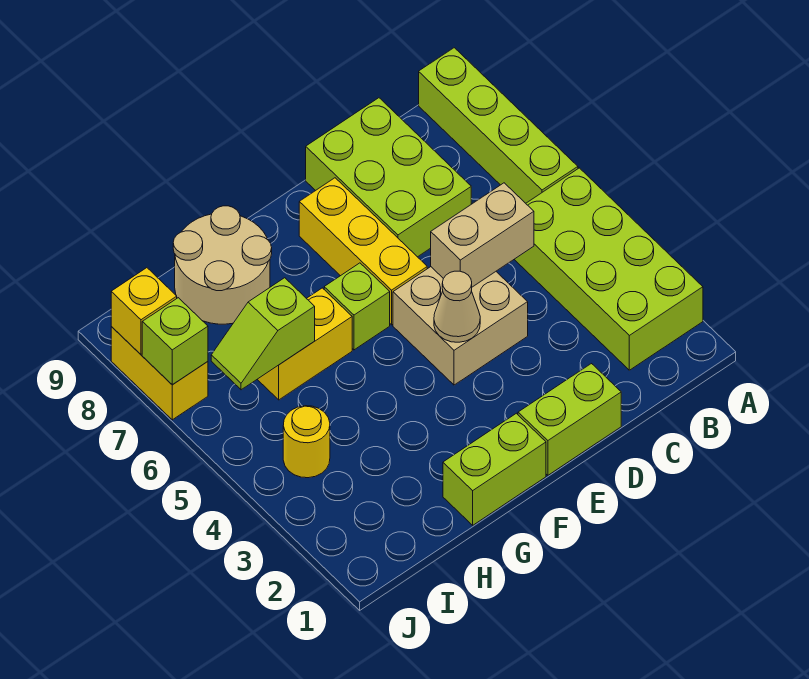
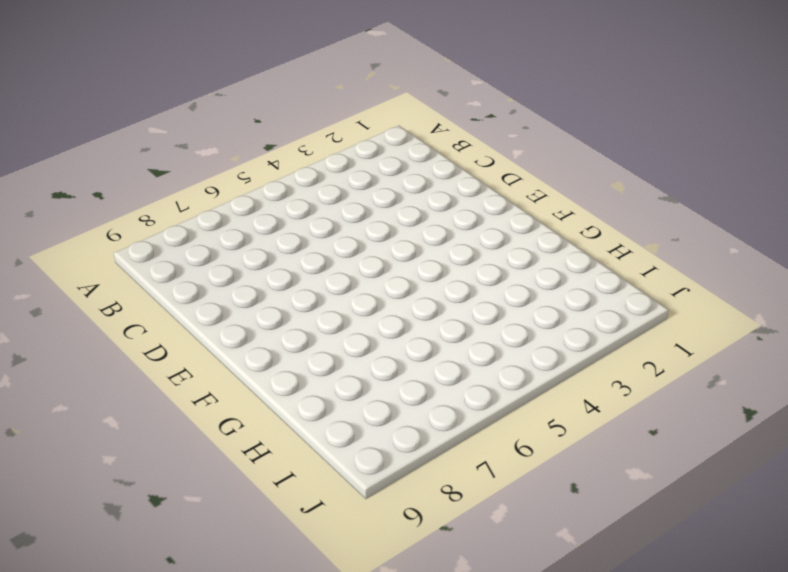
none -> lime 2x4 brick [514,168,703,370]
none -> lime 1x4 brick [419,48,578,203]
none -> lime 2x3 brick [306,98,471,257]

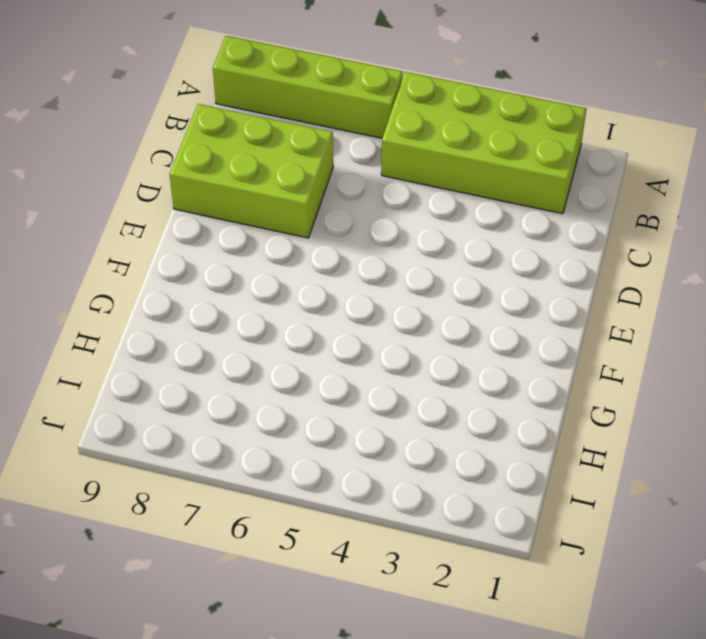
none -> lime 1x2 brick [518,364,621,475]
none -> tan 2x2 brick [393,267,528,385]
none -> yellow 1x3 brick [299,178,427,325]

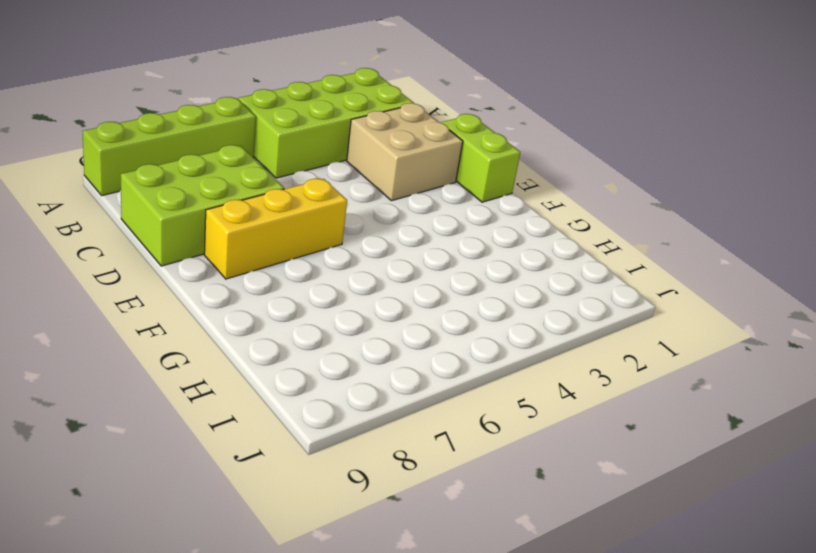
tan 2x2 brick [347,103,463,201] -> tan 2x2 brick moved to [393,267,528,385]
none -> lime 1x2 brick [443,413,546,525]
none -> lime 1x1 brick [324,263,390,350]
none -> yellow 1x2 brick [257,288,352,400]

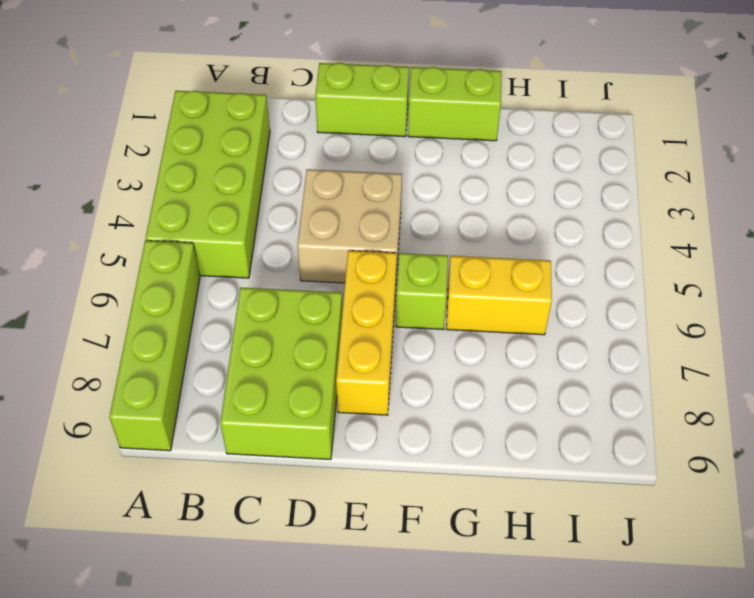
none -> tan 2x2 round brick [173,206,272,324]
none -> yellow 1x1 round brick [283,406,330,478]
none -> yellow 1x2 brick [111,327,208,420]

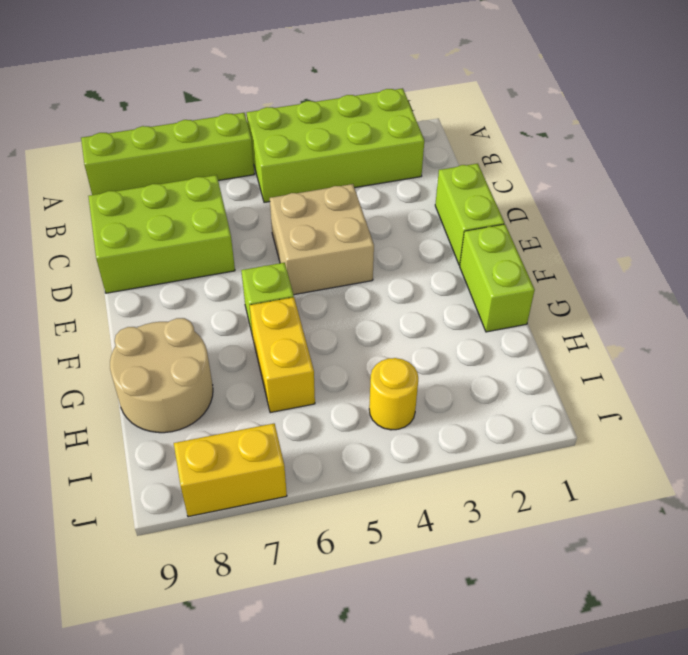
none -> yellow 1x3 brick [299,178,427,325]
none -> tan 1x2 brick [431,183,534,287]
none -> tan 1x1 cone [434,271,480,342]

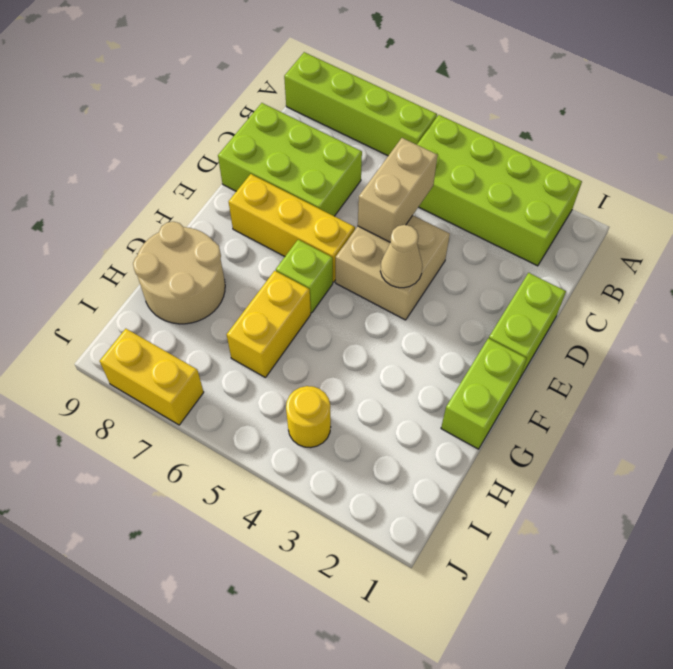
none -> lime 1x2 slope [211,278,315,390]
none -> lime 1x1 brick [142,298,208,384]
none -> yellow 1x1 brick [111,268,177,354]

